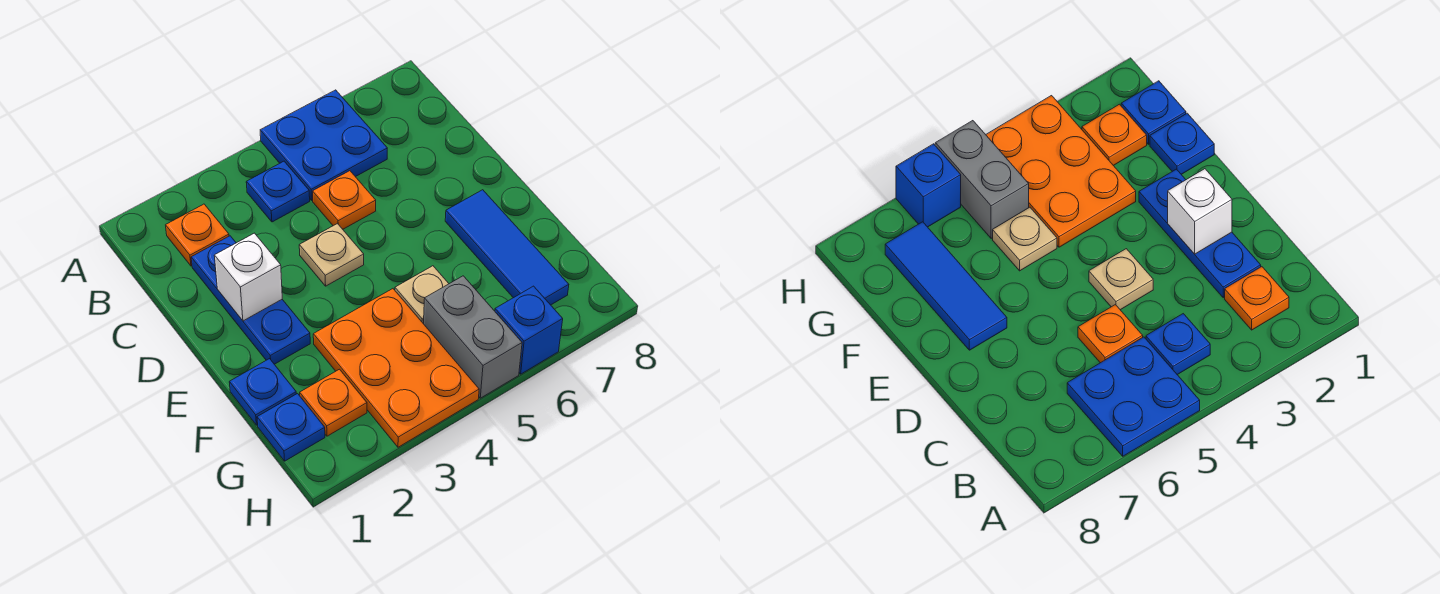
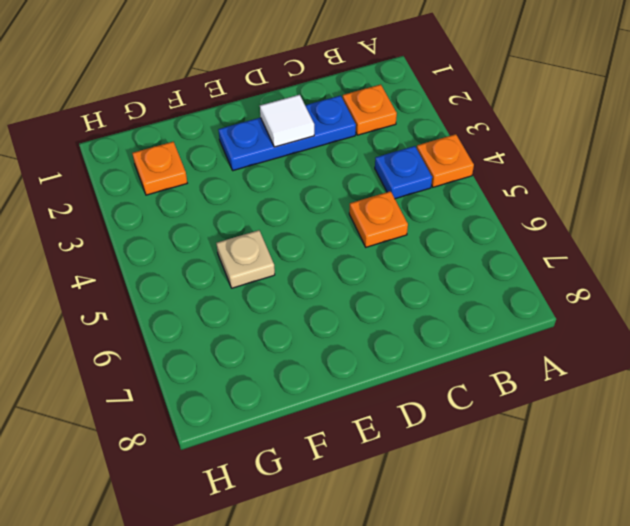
orange 1x1 plate [417,134,474,187] -> none
white 1x1 tile [260,95,314,147] -> white 1x1 brick [214,233,282,321]
none -> blue 2x2 plate [260,90,387,200]
none -> tan 1x1 plate [299,224,364,286]
none -> blue 1x3 tile [445,190,569,305]

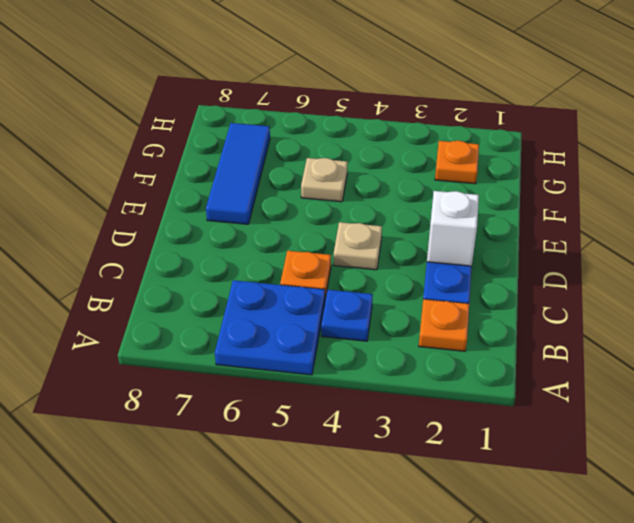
none -> blue 1x1 plate [229,359,296,425]
none -> orange 2x3 plate [313,289,479,447]
none -> blue 1x1 plate [257,394,325,461]

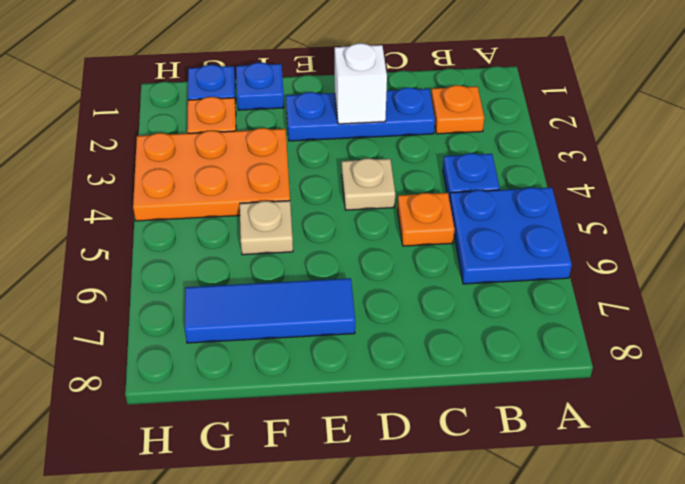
none -> grey 1x2 brick [424,276,522,398]
none -> blue 1x1 brick [495,286,563,374]

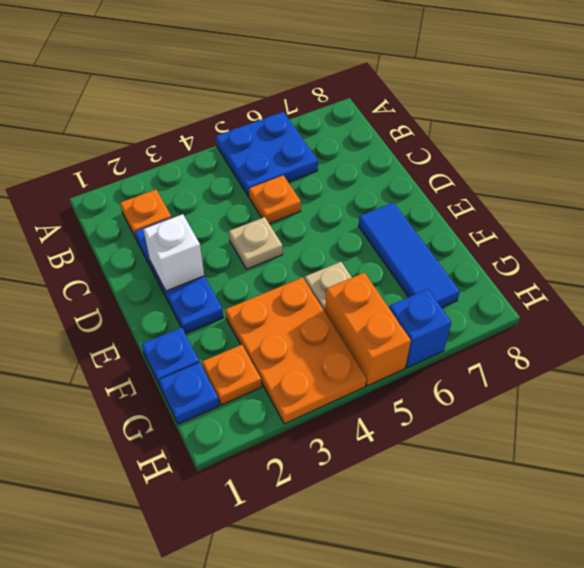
orange 1x2 brick [325,273,411,386] -> grey 1x2 brick [424,276,522,398]
none -> blue 1x1 plate [246,161,310,222]

